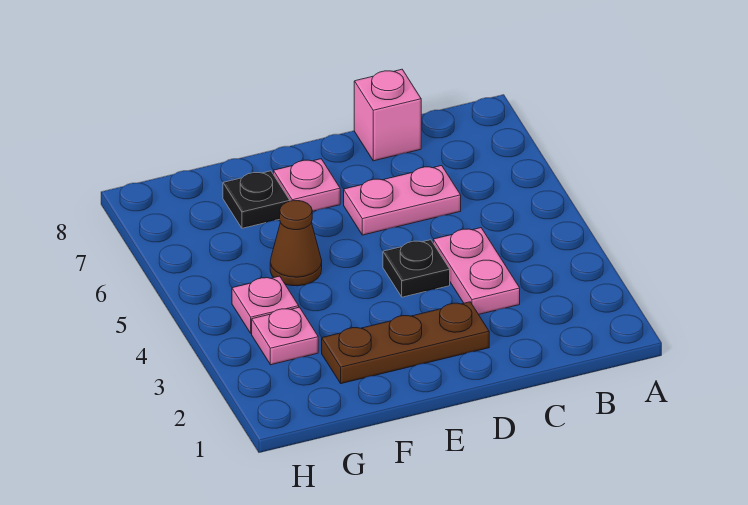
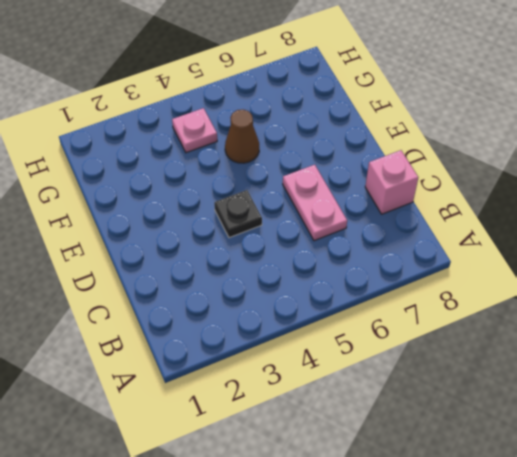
none -> pink 1x2 plate [433,228,520,314]
none -> brown 1x3 plate [322,302,489,384]

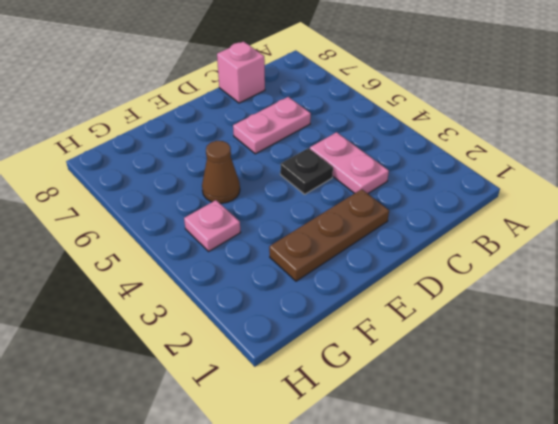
none -> pink 1x1 plate [273,159,340,211]
none -> black 1x1 plate [223,171,290,228]

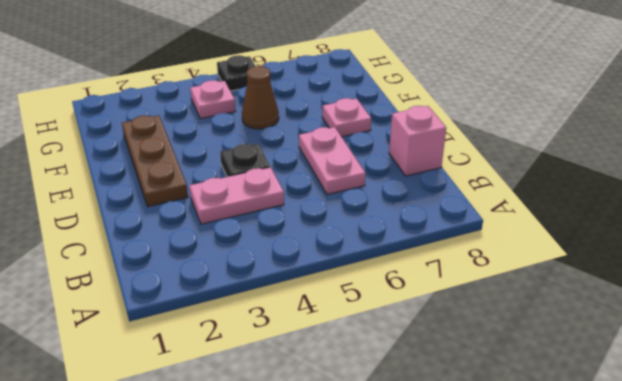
black 1x1 plate [217,55,255,91] -> black 1x1 plate moved to [223,171,290,228]
none -> pink 1x1 plate [252,307,318,365]

